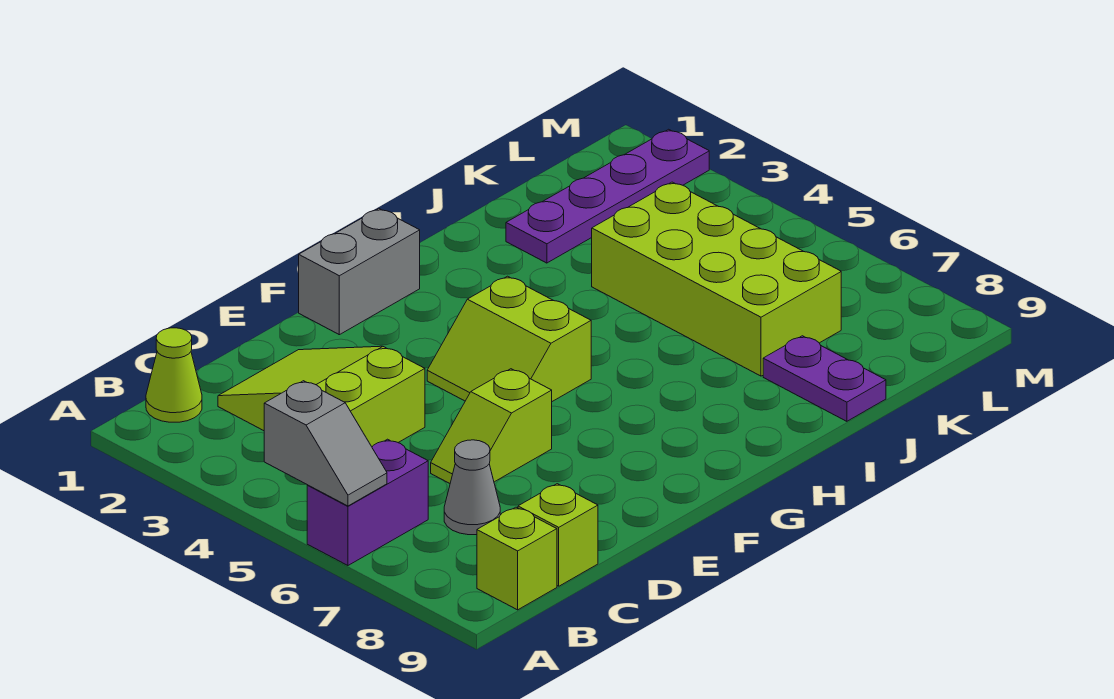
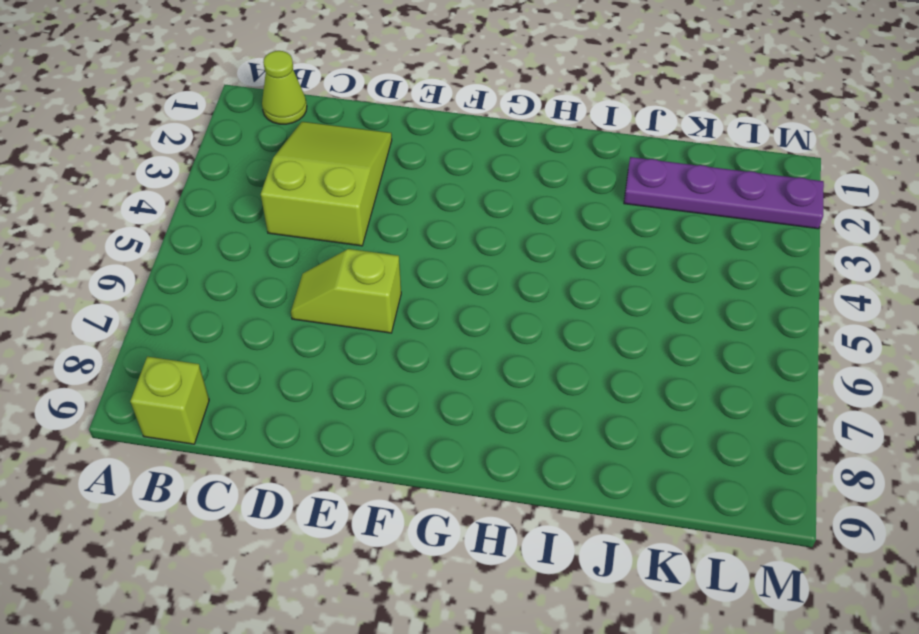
none -> purple 1x2 brick [307,439,428,565]
none -> grey 1x1 cone [444,440,500,535]
none -> lime 1x1 brick [518,484,598,586]

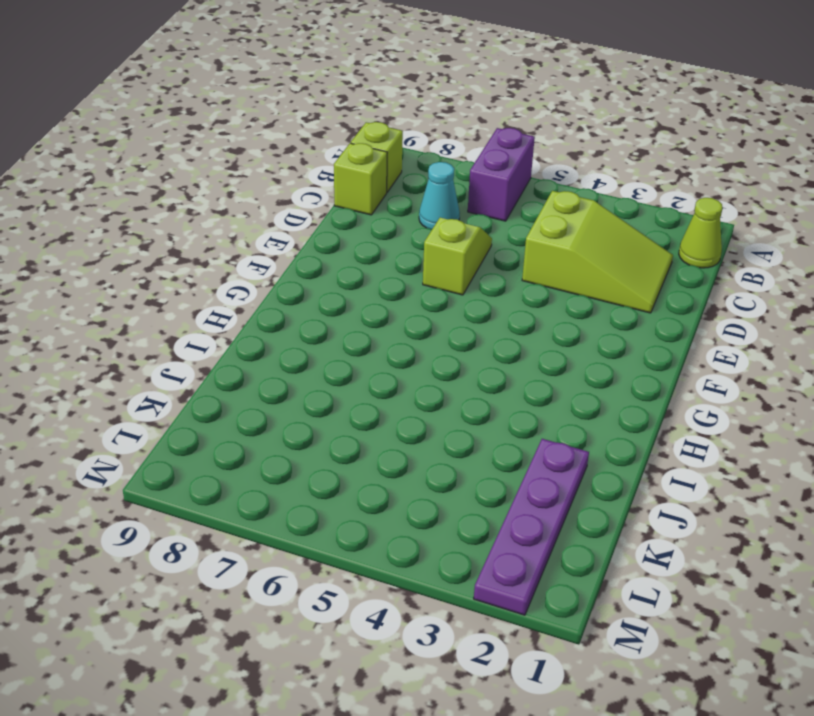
cyan 1x1 cone [419,162,460,229] -> grey 1x1 cone [444,440,500,535]
none -> grey 1x2 brick [299,209,420,335]
none -> lime 2x2 slope [427,276,591,401]
none -> lime 2x4 brick [592,182,841,376]

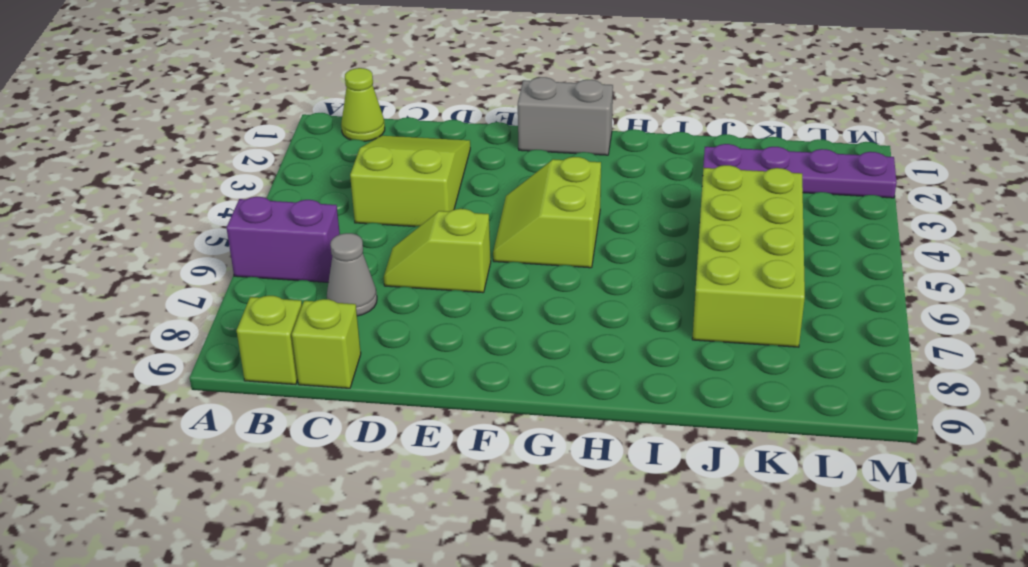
none -> purple 1x2 plate [763,336,886,421]
none -> grey 1x2 slope [264,381,387,506]

